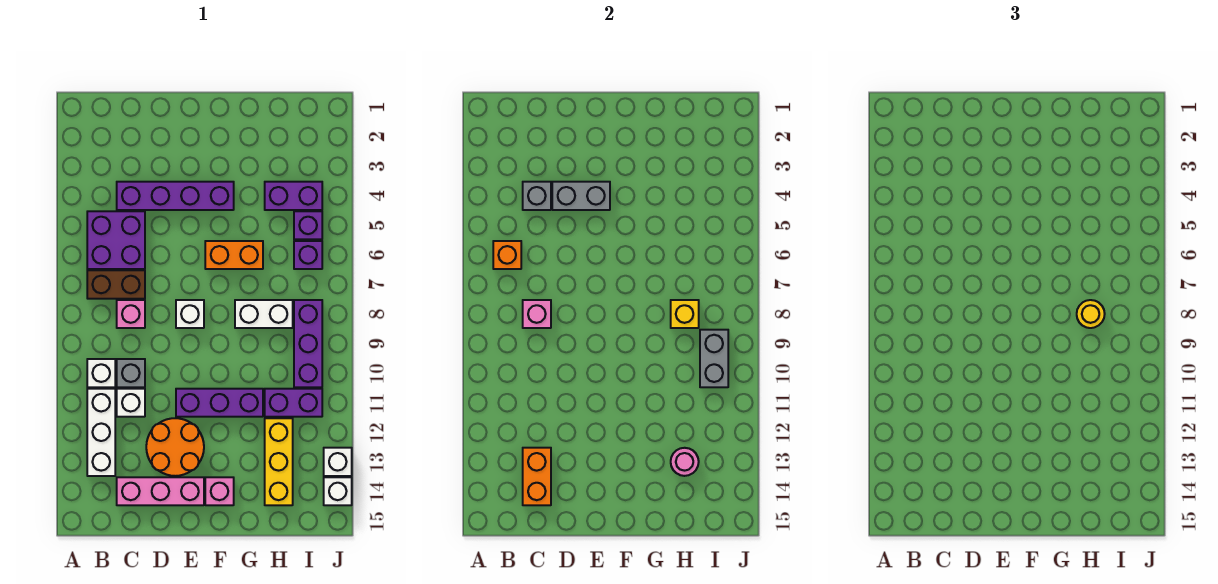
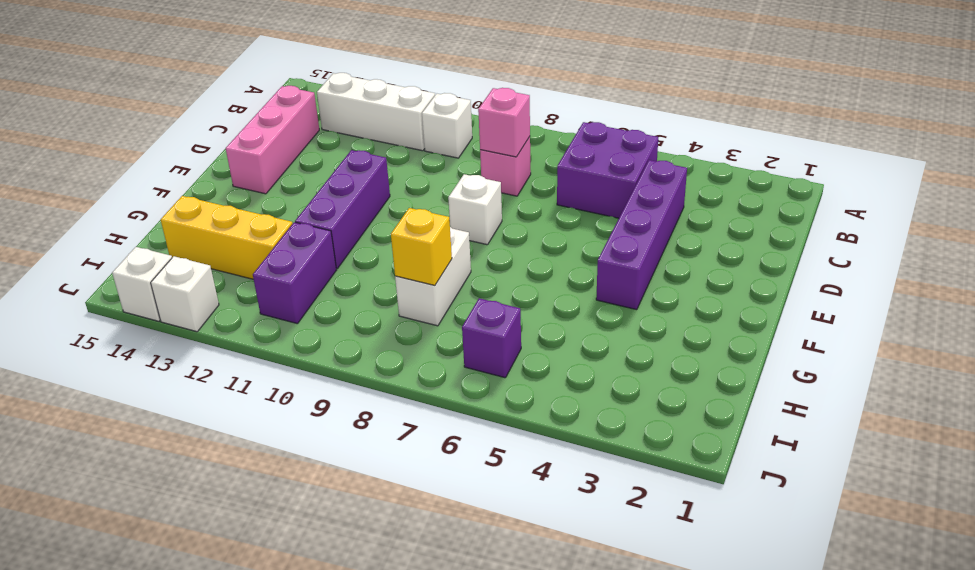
none -> brown 1x2 brick [87,270,145,299]
none -> grey 1x1 brick [117,359,145,387]
none -> white 1x1 brick [117,389,145,417]
none -> orange 2x2 round brick [146,418,204,476]

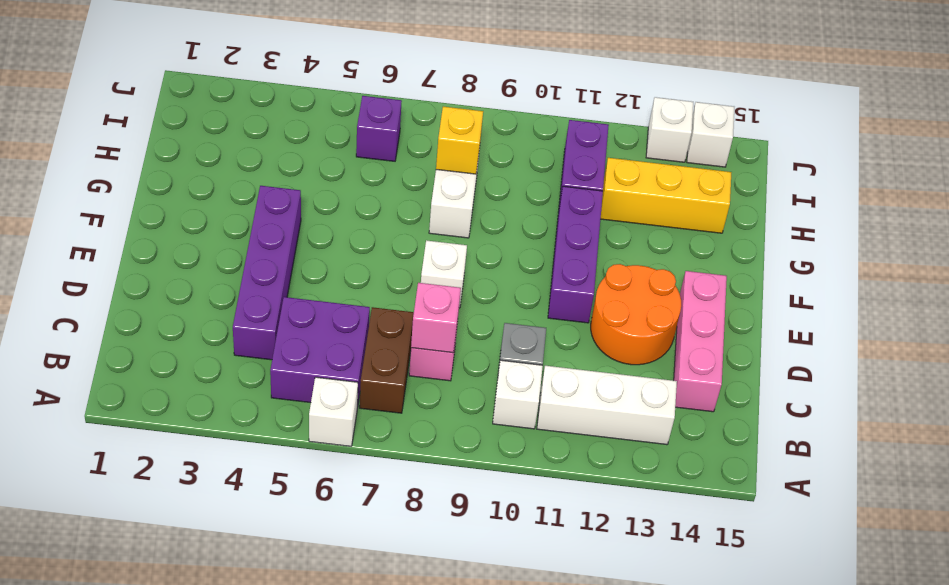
white 1x1 brick [309,377,358,446] -> white 1x1 brick moved to [117,389,145,417]
none -> orange 1x2 brick [205,241,263,269]
none -> pink 1x1 brick [205,477,234,505]
none -> purple 1x2 brick [265,182,322,210]
none -> purple 1x1 brick [294,211,322,239]

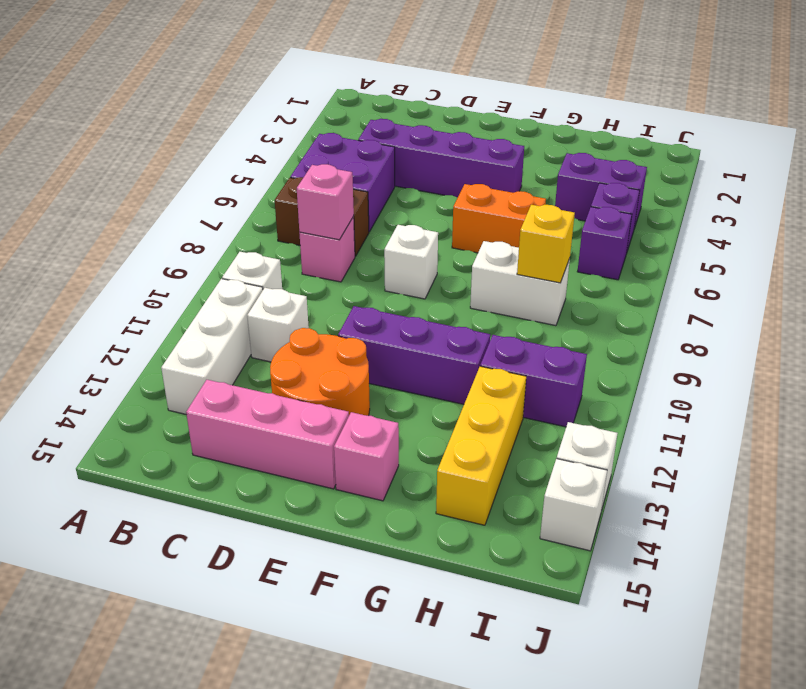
none -> grey 1x1 brick [117,359,145,387]
none -> purple 1x3 brick [294,300,322,387]
none -> orange 1x1 brick [493,241,521,269]
none -> grey 1x1 brick [523,182,551,210]

